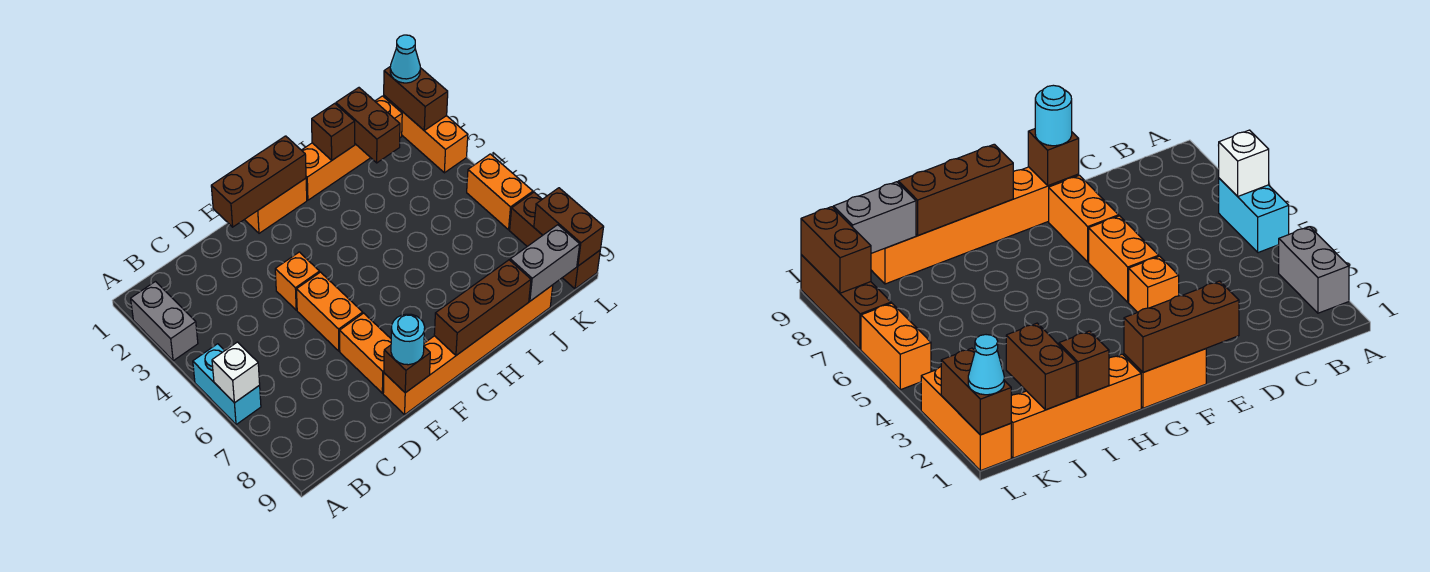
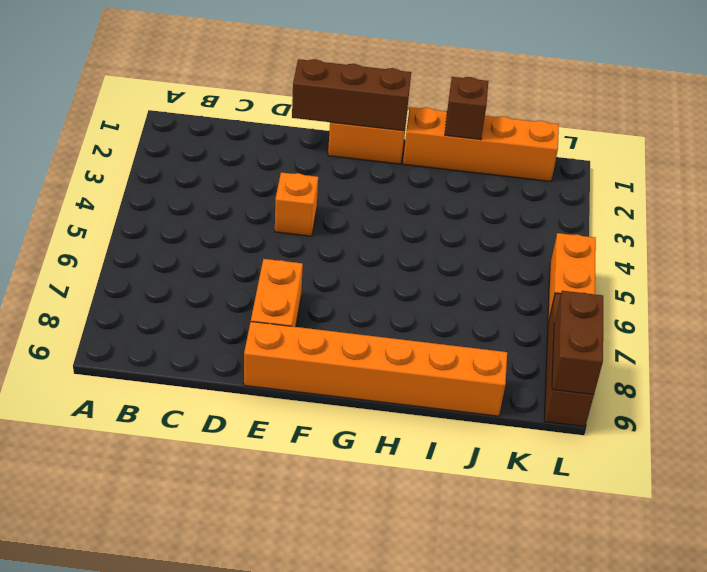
none -> grey 1x2 brick [131,282,198,361]
none -> cyan 1x2 brick [193,344,261,425]
none -> orange 1x2 brick [296,272,363,351]

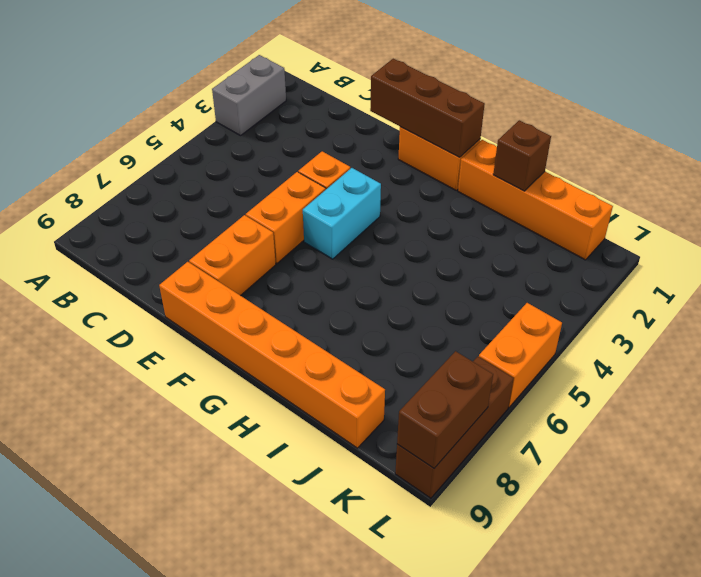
cyan 1x2 brick [303,168,381,259] -> cyan 1x2 brick moved to [193,344,261,425]
none -> orange 1x3 brick [384,96,468,173]
none -> white 1x1 brick [212,342,260,403]
none -> brown 1x1 brick [384,345,430,393]

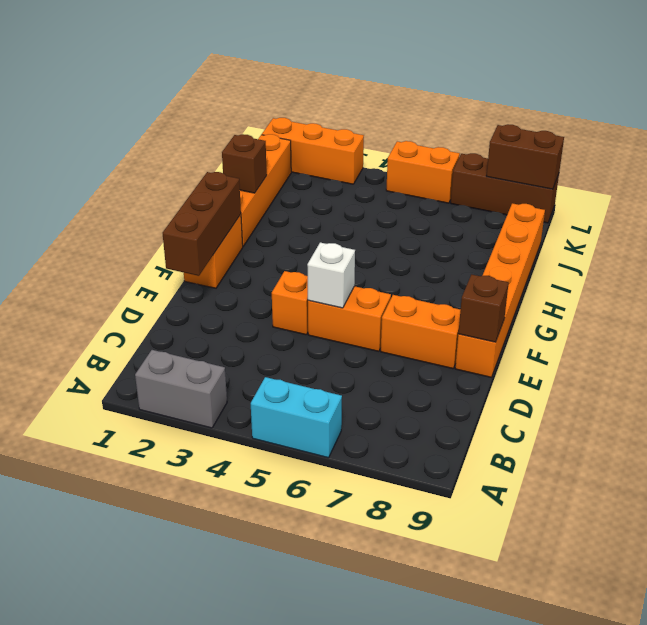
white 1x1 brick [307,242,355,308] -> white 1x1 brick moved to [212,342,260,403]
none -> brown 1x3 brick [434,260,531,355]
none -> brown 1x2 brick [336,88,400,163]
none -> grey 1x2 brick [510,225,580,301]

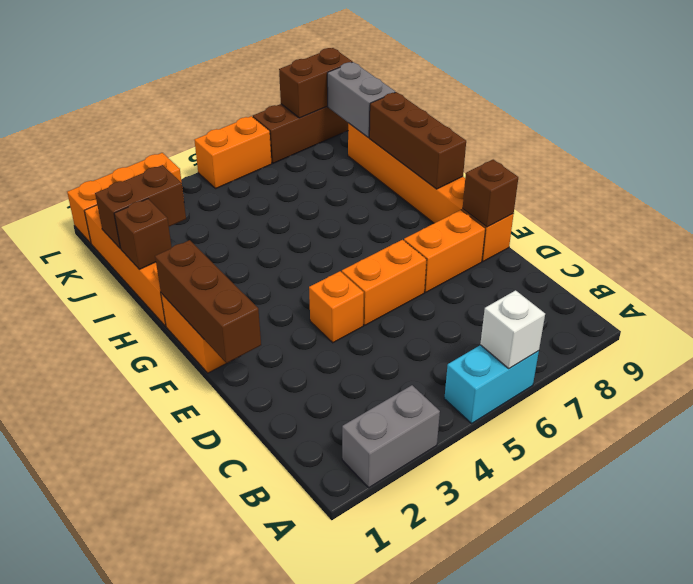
none -> brown 1x2 brick [384,67,448,131]
none -> cyan 1x1 round brick [391,314,425,365]
none -> cyan 1x1 cone [390,35,420,83]

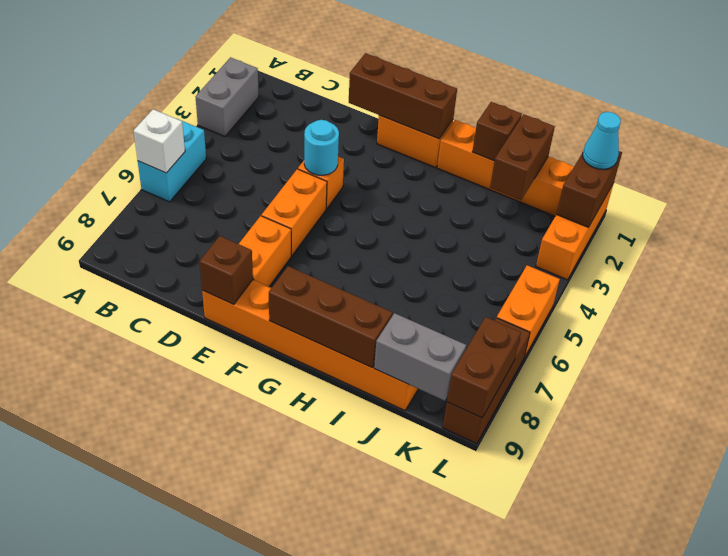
cyan 1x1 round brick [304,120,339,175] -> cyan 1x1 round brick moved to [391,314,425,365]

